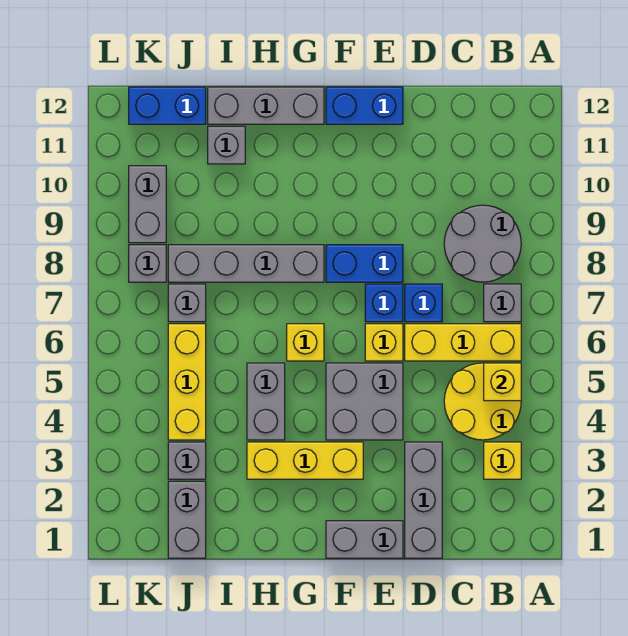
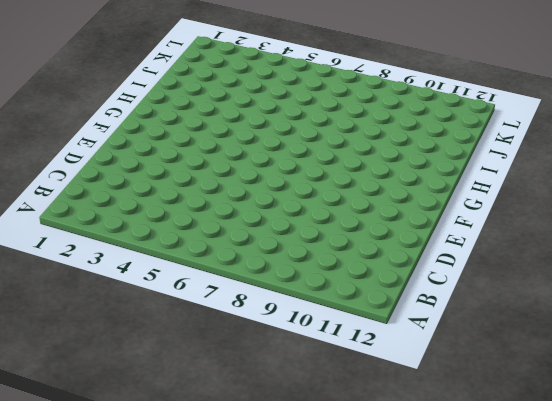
none -> yellow 1x1 brick [484,442,521,479]
none -> yellow 2x2 round brick [444,363,521,440]
none -> yellow 1x3 brick [405,324,521,361]

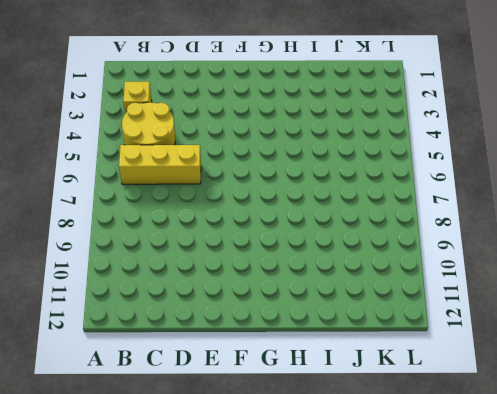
none -> grey 1x1 brick [484,284,521,322]
none -> grey 2x2 round brick [444,205,521,282]
none -> grey 1x3 brick [405,442,442,558]

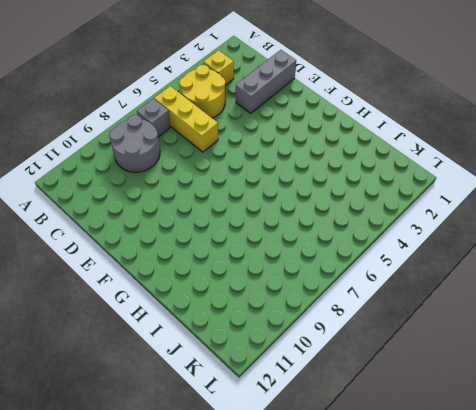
none -> blue 1x1 brick [405,284,442,322]
none -> grey 1x2 brick [326,521,403,558]
none -> grey 2x2 brick [326,363,403,440]

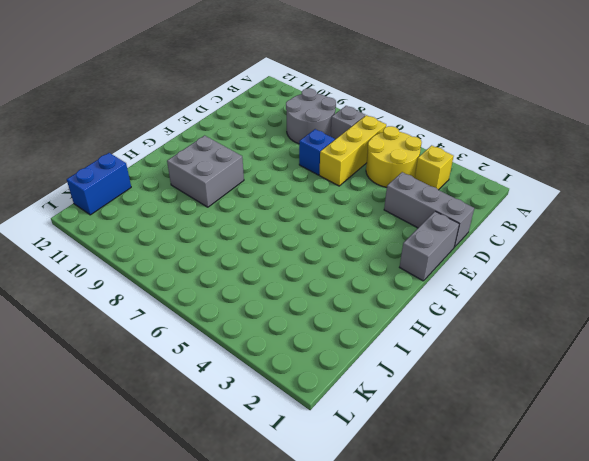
grey 2x2 brick [167,136,244,207] -> grey 2x2 brick moved to [326,363,403,440]
none -> yellow 1x1 brick [365,324,403,361]
none -> blue 1x1 brick [365,284,403,322]
none -> blue 1x2 brick [326,245,403,282]

